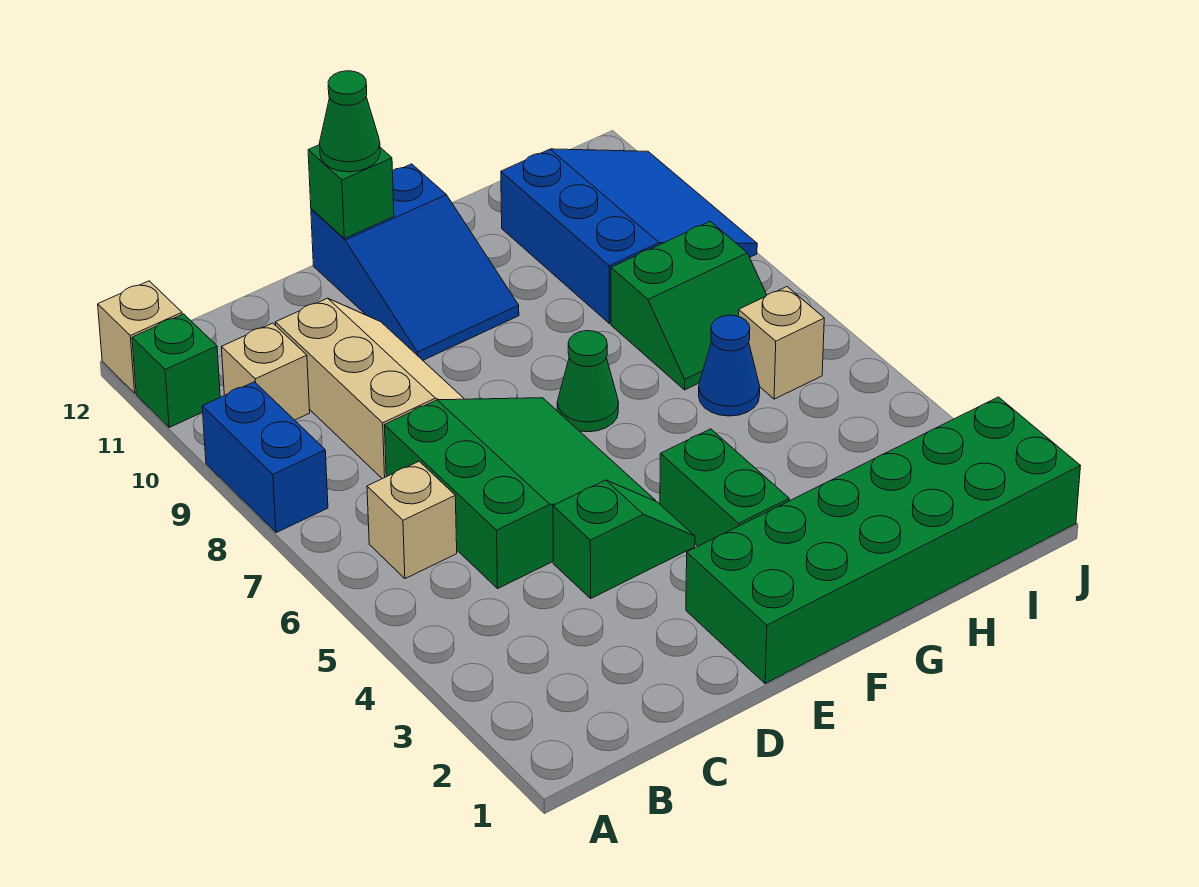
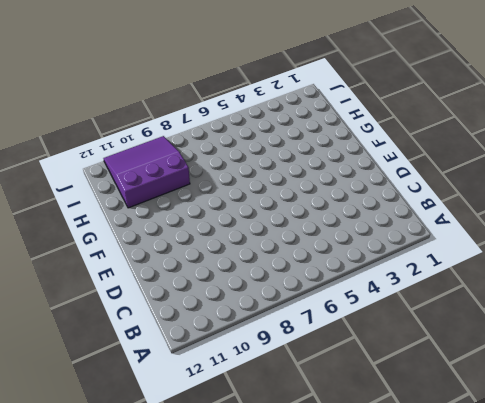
purple 3x3 slope [104,136,190,208] -> blue 3x3 slope [501,149,757,323]
none -> blue 1x2 brick [202,382,328,533]
none -> green 1x1 brick [132,314,220,427]
none -> tan 1x1 brick [98,281,182,393]

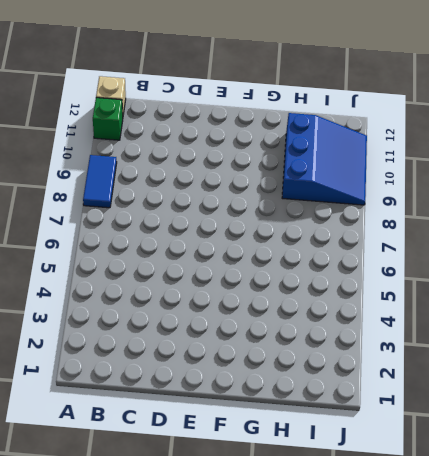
blue 1x2 tile [83,155,117,208] -> blue 1x2 brick [202,382,328,533]
none -> tan 1x1 brick [367,461,457,579]
none -> tan 1x1 brick [222,323,310,420]
none -> green 3x3 slope [384,398,656,588]

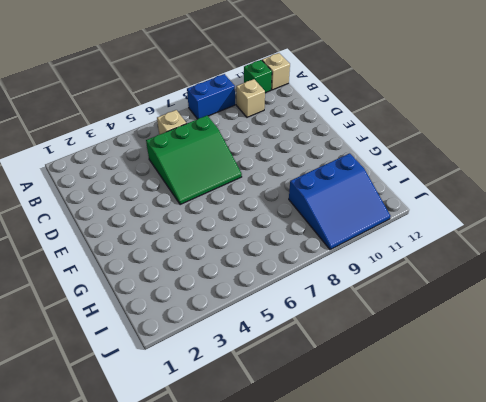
none -> tan 2x3 slope [275,298,464,479]
none -> green 1x2 slope [553,480,695,598]
none -> green 2x6 brick [686,397,1080,684]

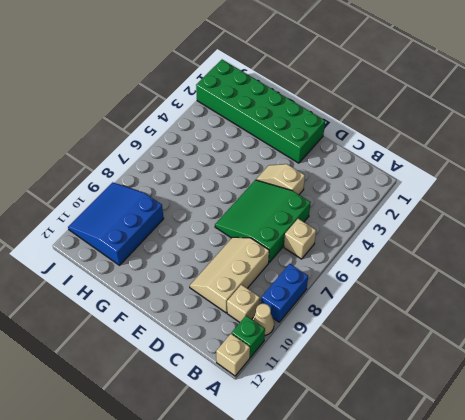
tan 1x1 cone [252,304,274,335] -> none
tan 1x2 slope [256,164,305,194] -> green 1x2 slope [553,480,695,598]
none -> blue 2x3 slope [311,164,519,360]
none -> green 1x2 brick [660,429,789,546]
none -> green 1x1 cone [557,331,619,432]

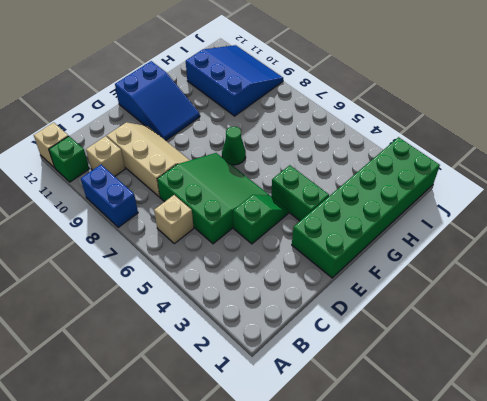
none -> blue 1x1 cone [699,315,760,416]
none -> green 2x2 slope [611,222,767,390]
none -> tan 1x1 brick [738,287,824,399]

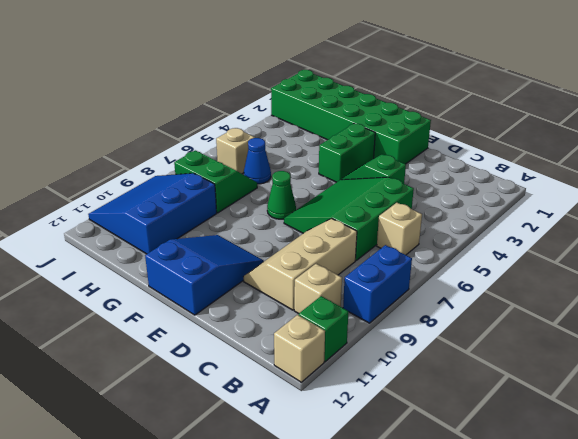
none -> green 1x1 brick [308,145,394,239]
none -> green 1x1 cone [319,71,380,172]

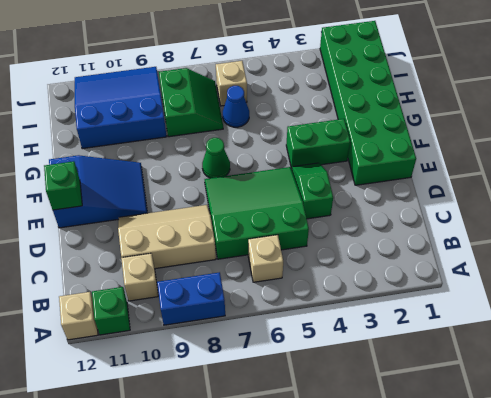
none -> green 1x1 cone [319,71,380,172]

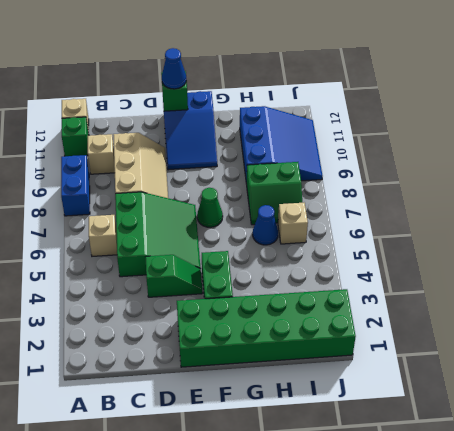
blue 1x1 cone [162,48,186,89] -> green 1x1 cone [319,71,380,172]

